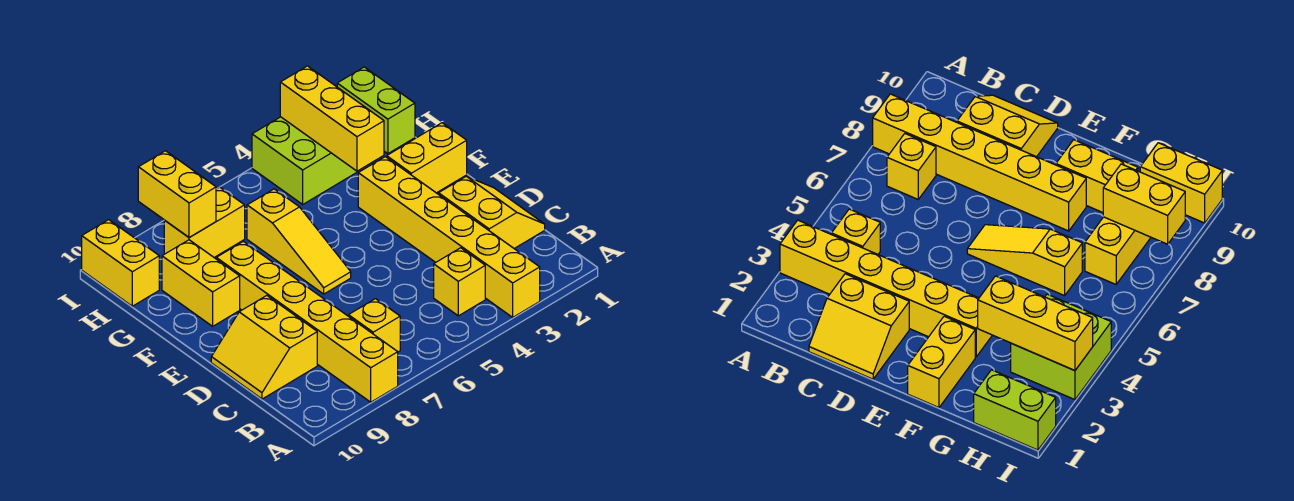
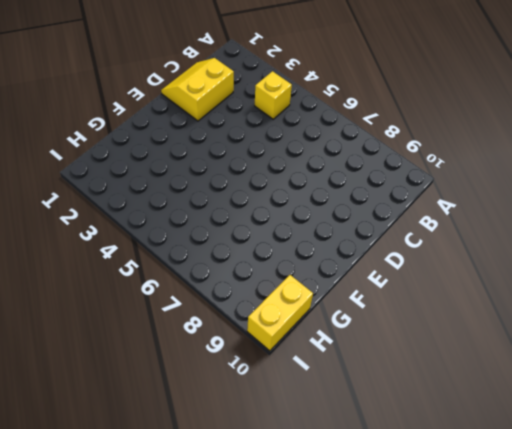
none -> yellow 1x6 brick [358,157,540,317]
none -> yellow 1x6 brick [216,241,398,402]
none -> yellow 1x1 brick [348,299,400,352]

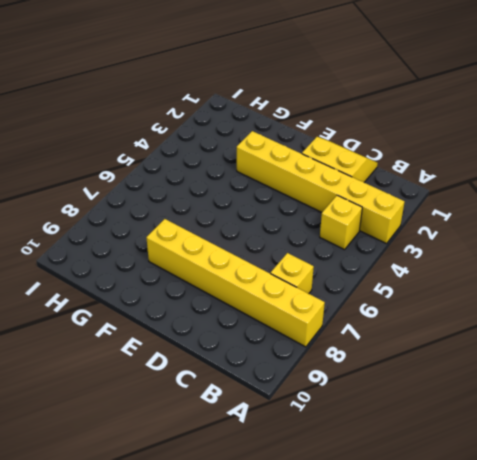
none -> yellow 2x2 slope [211,296,317,399]
none -> yellow 1x3 slope [247,189,351,294]
none -> yellow 1x2 brick [387,123,467,193]

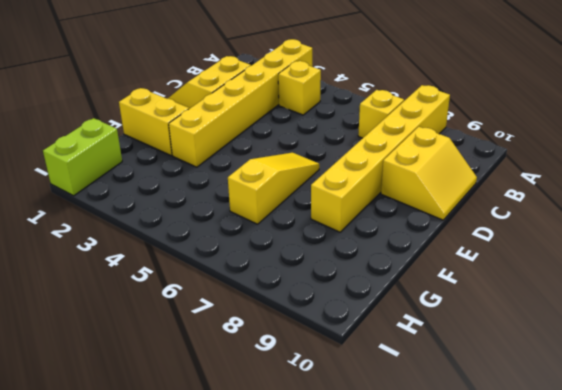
none -> yellow 1x2 brick [162,240,240,326]
none -> lime 2x2 brick [252,117,358,204]
none -> yellow 1x2 brick [164,187,245,257]

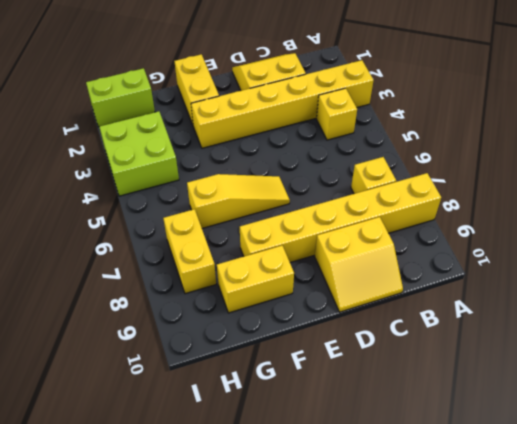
none -> yellow 1x2 brick [82,220,159,306]
none -> yellow 1x3 brick [280,66,384,171]
none -> yellow 1x2 brick [138,151,216,238]

